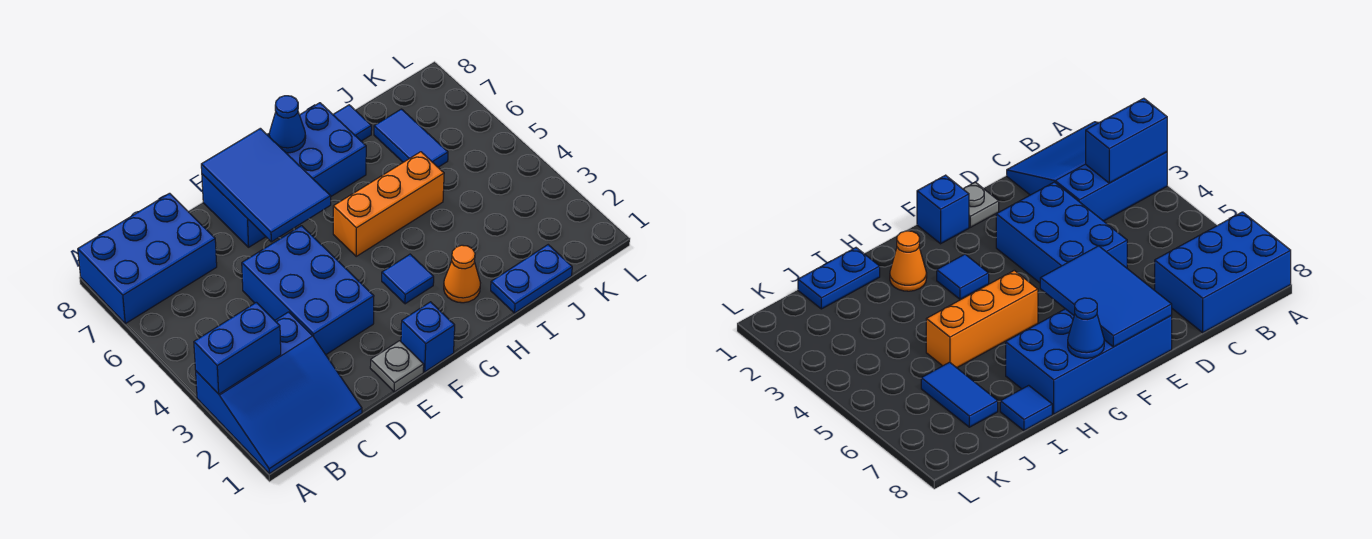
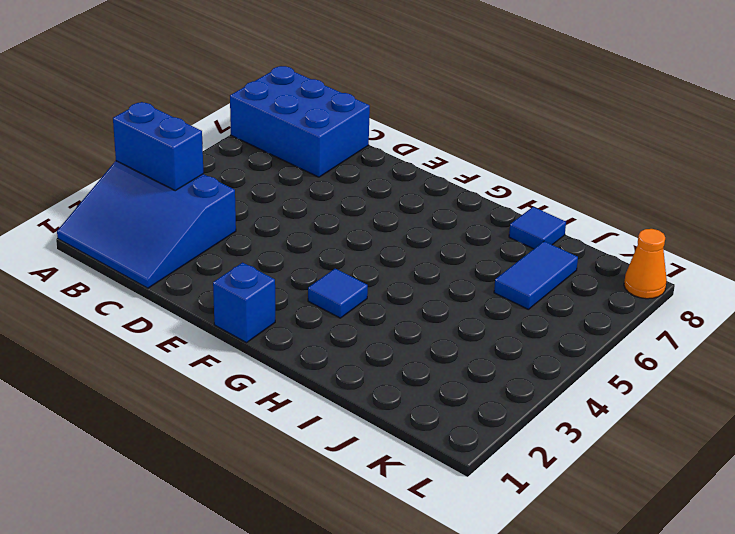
orange 1x1 cone [624,229,667,299] -> orange 1x1 cone moved to [444,245,480,303]
none -> blue 2x3 brick [242,226,374,355]
none -> grey 1x1 plate [370,341,424,392]
none -> blue 2x4 brick [202,103,366,247]

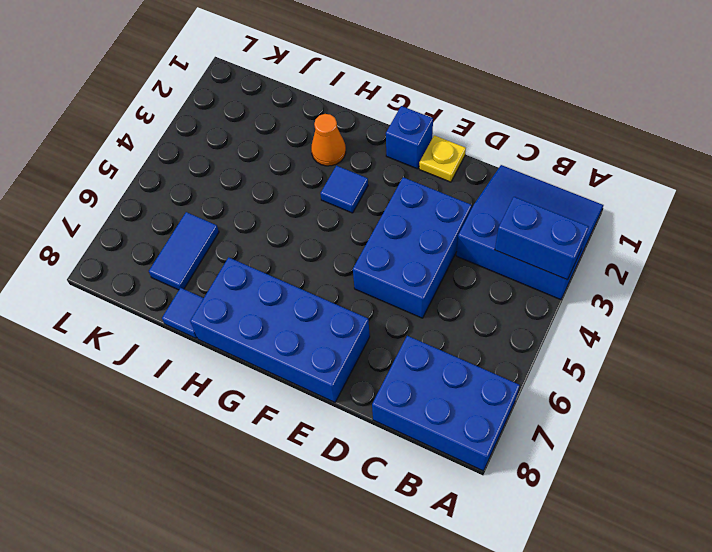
yellow 1x1 plate [419,135,466,182] -> grey 1x1 plate [370,341,424,392]
none -> orange 1x3 brick [333,152,444,256]
none -> blue 1x2 plate [491,245,572,313]
none -> blue 2x3 tile [201,128,331,242]

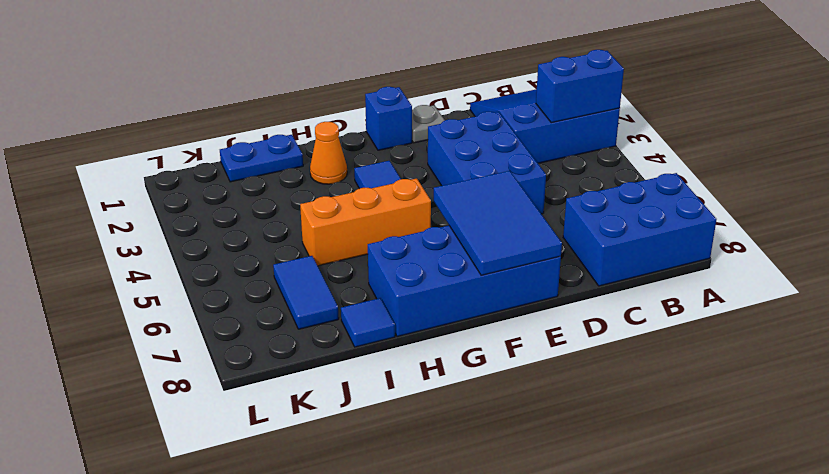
none -> blue 1x1 cone [269,96,306,153]

